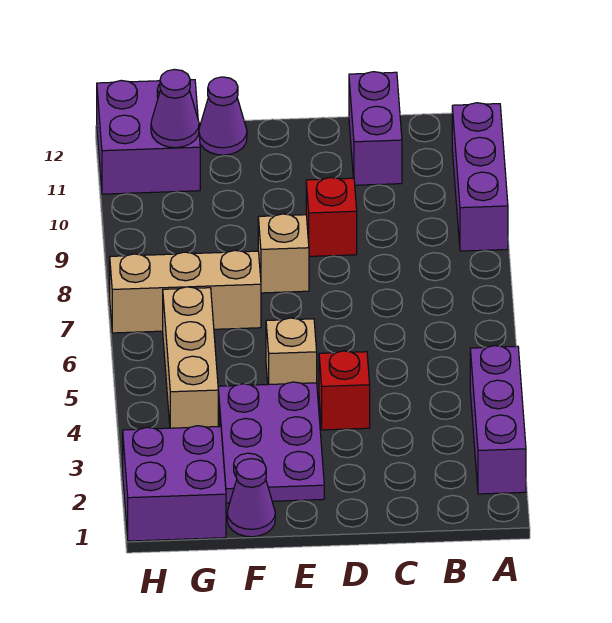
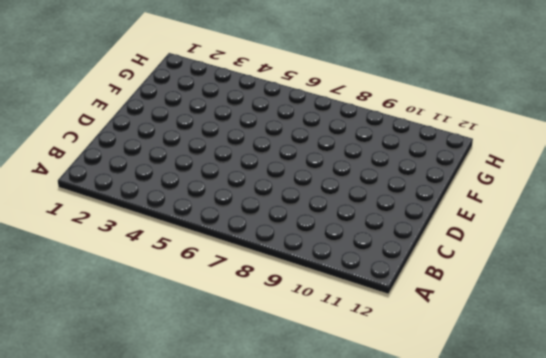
none -> purple 1x3 brick [470,346,526,494]
none -> purple 1x3 brick [452,103,508,251]
none -> purple 1x2 brick [349,72,402,185]

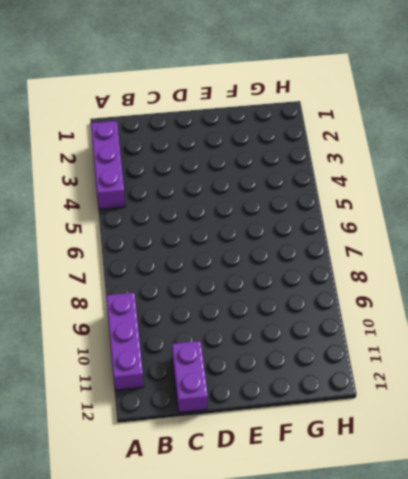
none -> red 1x1 brick [319,351,370,430]
none -> red 1x1 brick [306,177,357,256]
none -> purple 2x3 plate [218,382,324,503]

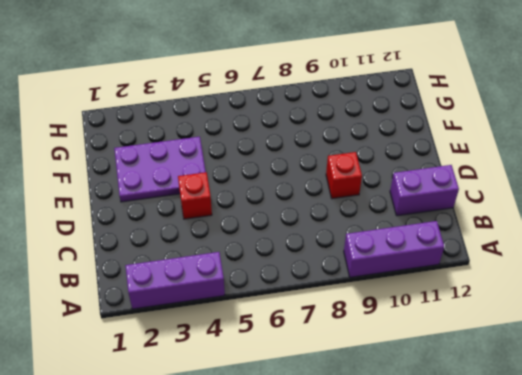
none -> tan 1x1 brick [266,318,317,385]
none -> tan 1x1 brick [258,214,309,293]
none -> purple 1x1 cone [227,459,275,537]

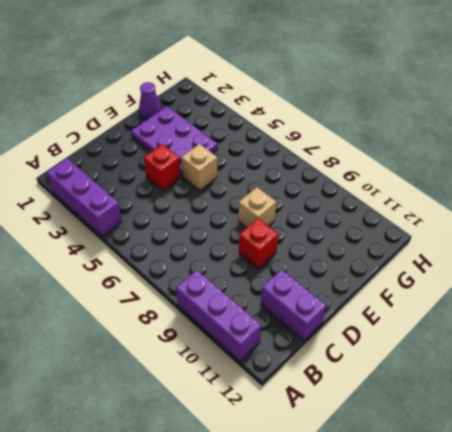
none -> tan 1x3 brick [110,250,261,333]
none -> purple 1x1 cone [199,77,247,155]
none -> purple 2x2 brick [123,426,226,541]

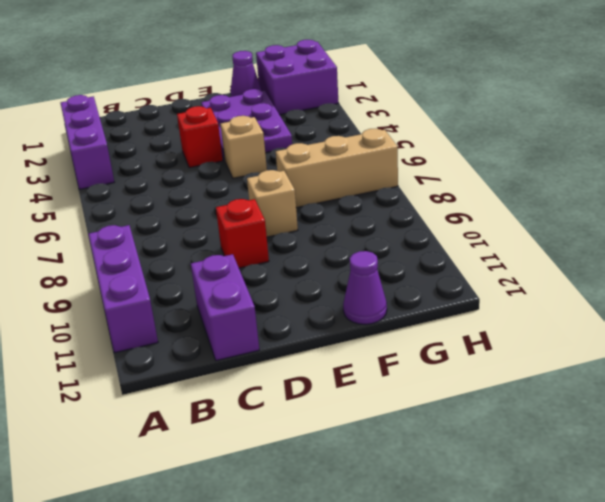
none -> tan 1x3 brick [163,287,218,428]
none -> purple 2x2 brick [97,80,200,194]
none -> purple 1x1 cone [151,69,199,148]

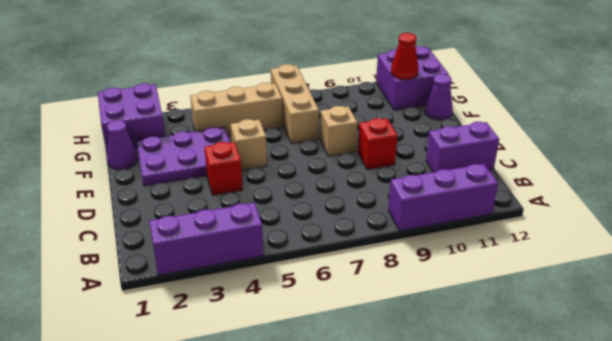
red 1x1 cone [391,33,419,80] -> purple 1x1 cone [151,69,199,148]

